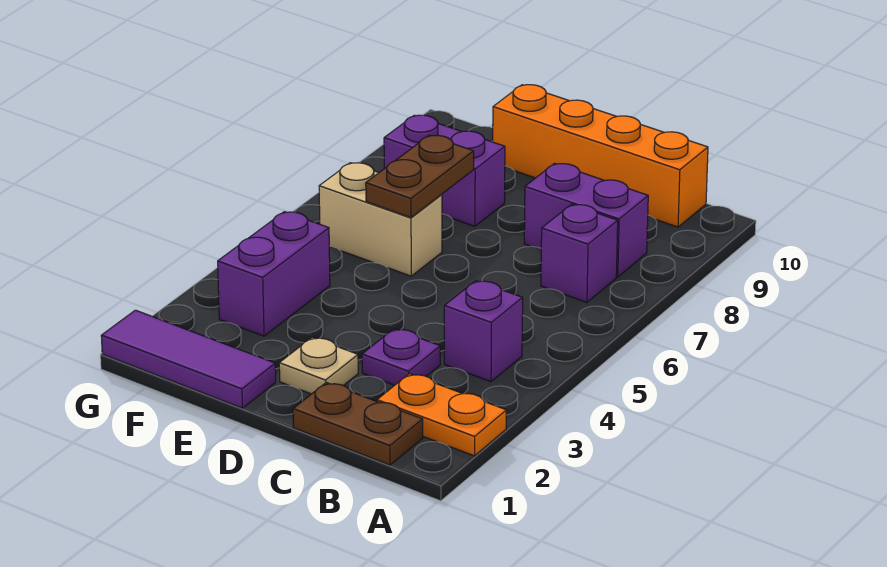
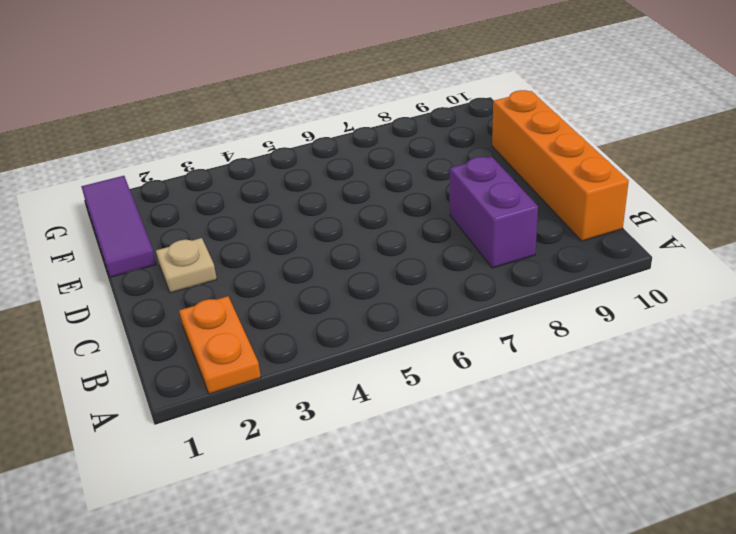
none -> brown 1x2 plate [293,382,423,465]
none -> purple 1x1 brick [444,281,523,382]
none -> purple 1x1 brick [541,204,618,302]

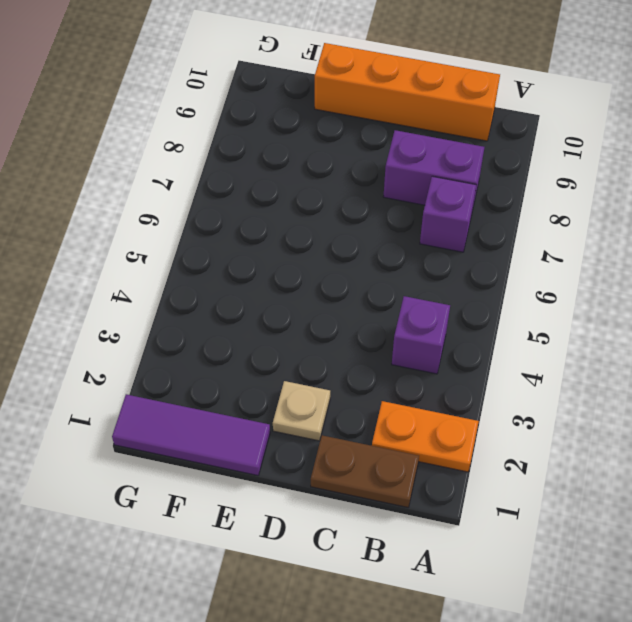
none -> purple 1x1 plate [362,329,440,385]
none -> tan 1x2 brick [319,163,442,276]
none -> purple 1x2 brick [384,115,505,226]

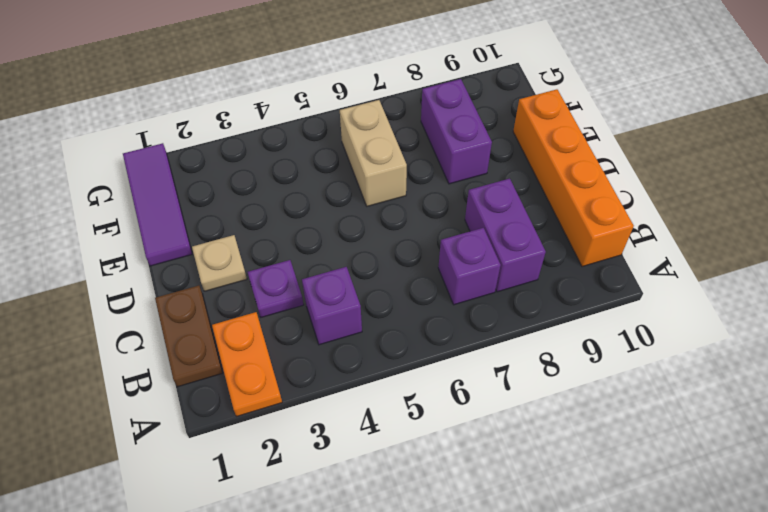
none -> purple 1x2 brick [218,212,330,336]
none -> brown 1x2 plate [366,135,474,218]

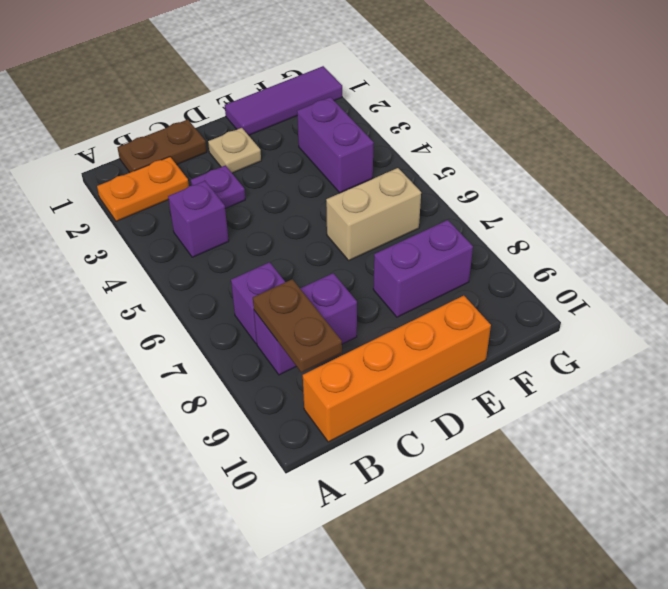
brown 1x2 plate [253,279,342,373] -> brown 1x2 plate moved to [366,135,474,218]

